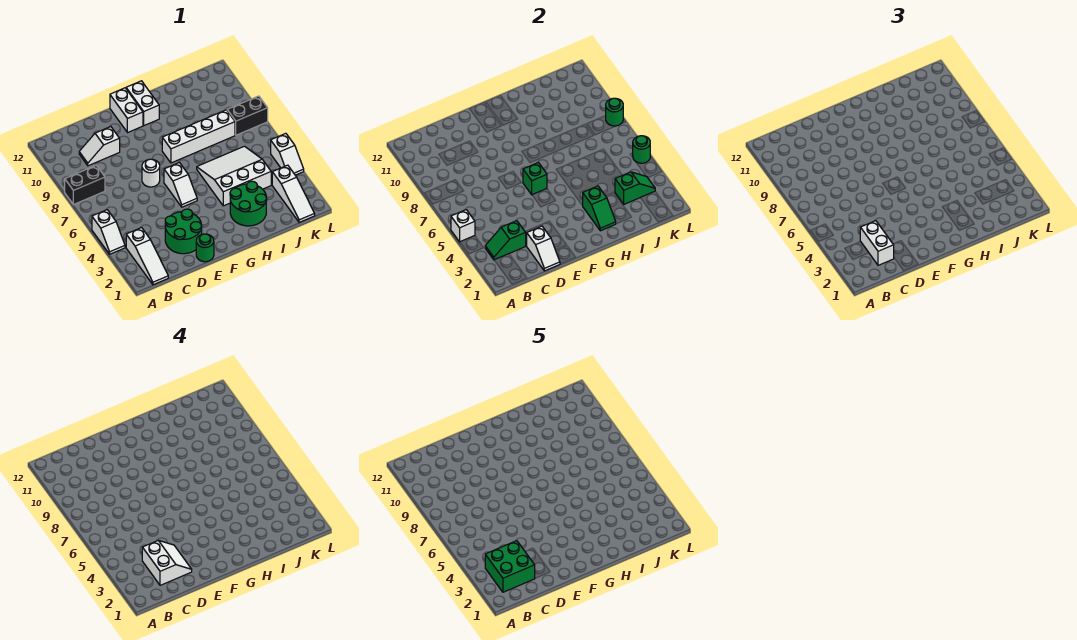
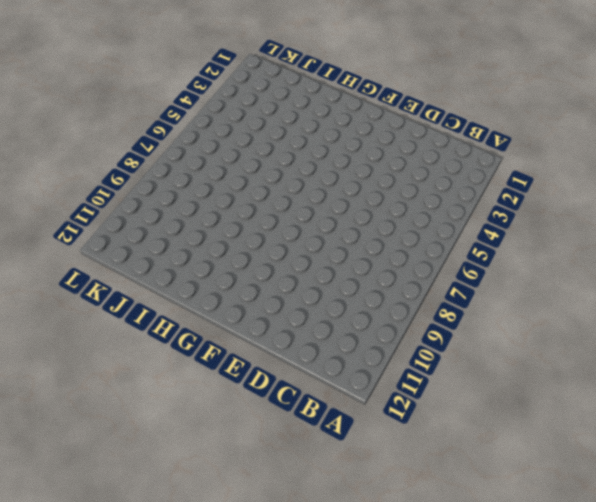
none -> white 1x2 slope [92,210,125,254]
none -> black 1x2 brick [65,165,105,205]
none -> white 1x3 slope [126,228,168,285]

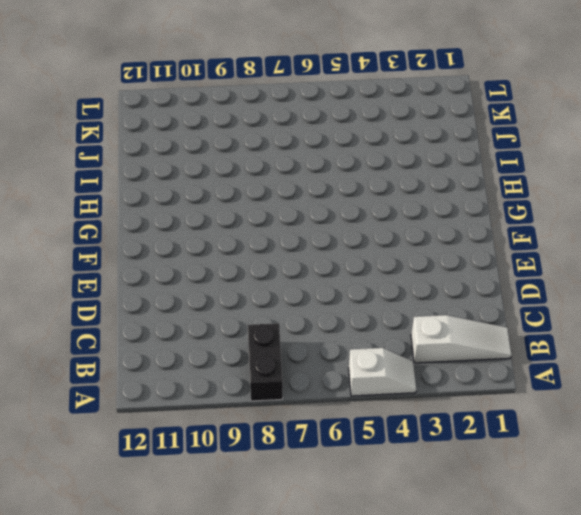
none -> white 1x2 slope [79,127,120,166]
none -> green 2x2 round brick [165,209,202,254]
none -> green 1x1 round brick [196,234,214,262]

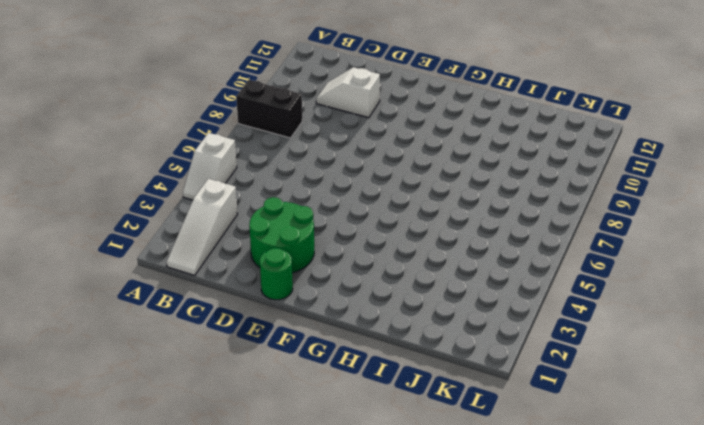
none -> white 1x1 round brick [142,159,160,187]
none -> white 1x2 slope [164,163,197,207]
none -> white 1x2 brick [110,88,143,133]

